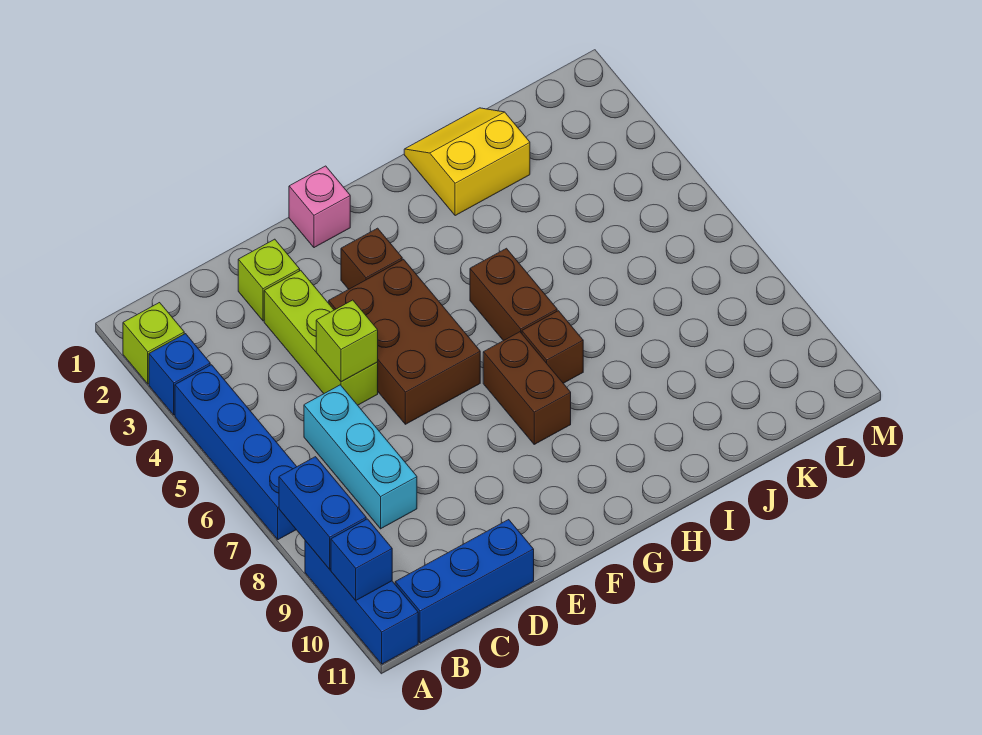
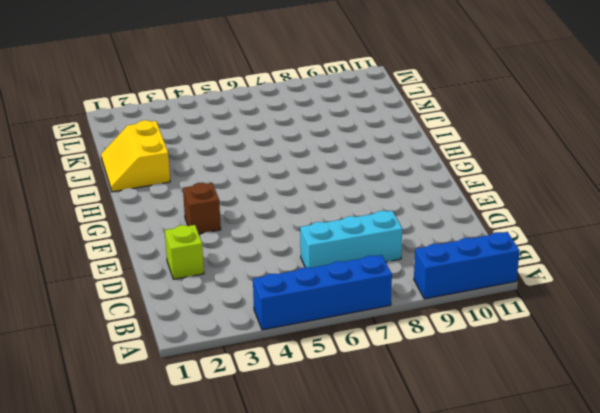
none -> lime 1x1 brick [123,303,184,384]
none -> blue 1x1 brick [149,334,210,415]
none -> blue 1x3 brick [395,520,534,643]

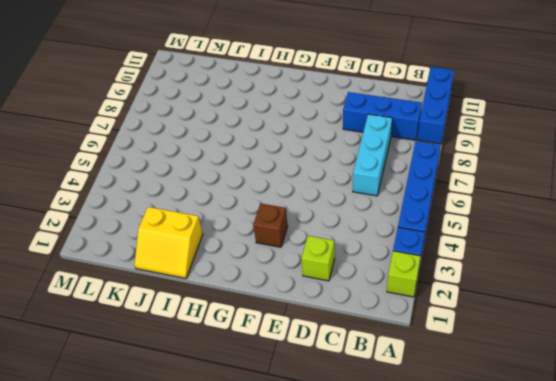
blue 1x3 brick [343,92,422,140] -> blue 1x3 brick moved to [395,520,534,643]
none -> lime 1x3 brick [264,270,378,405]
none -> brown 2x3 brick [329,259,480,424]
none -> pink 1x1 brick [289,166,350,248]

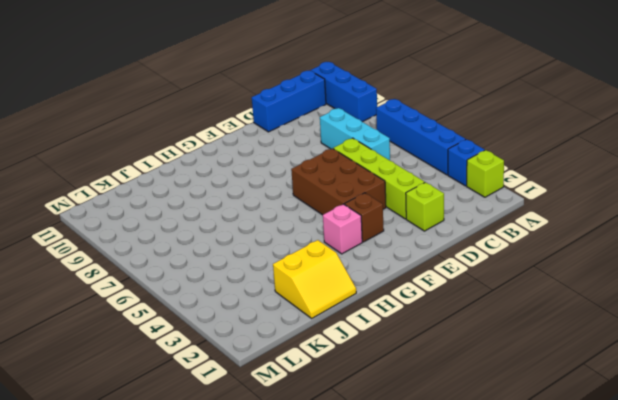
lime 1x4 brick [333,138,425,219] -> lime 1x3 brick [264,270,378,405]
pink 1x1 brick [323,204,362,254] -> pink 1x1 brick moved to [289,166,350,248]
none -> brown 1x2 brick [483,332,571,444]
none -> brown 1x2 brick [470,248,557,341]
none -> brown 1x1 brick [522,311,583,383]

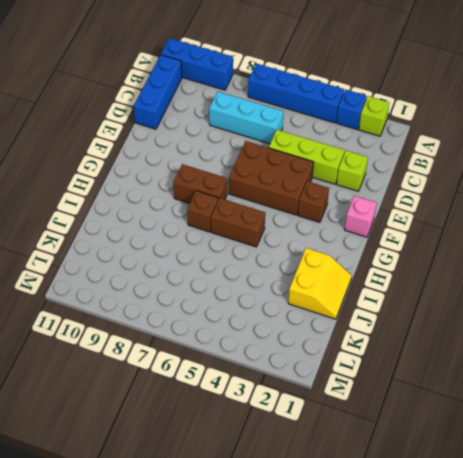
none -> blue 1x2 brick [279,457,366,569]
none -> blue 1x1 brick [331,519,392,600]
none -> lime 1x1 brick [316,300,378,382]

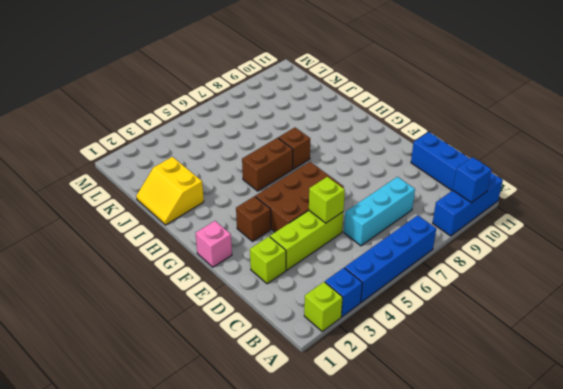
none -> brown 1x2 brick [483,332,571,444]
none -> blue 1x2 brick [279,457,366,569]

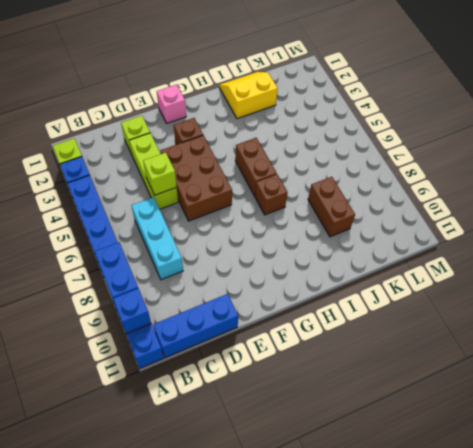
brown 1x2 brick [308,177,355,237] -> brown 1x2 brick moved to [483,332,571,444]

